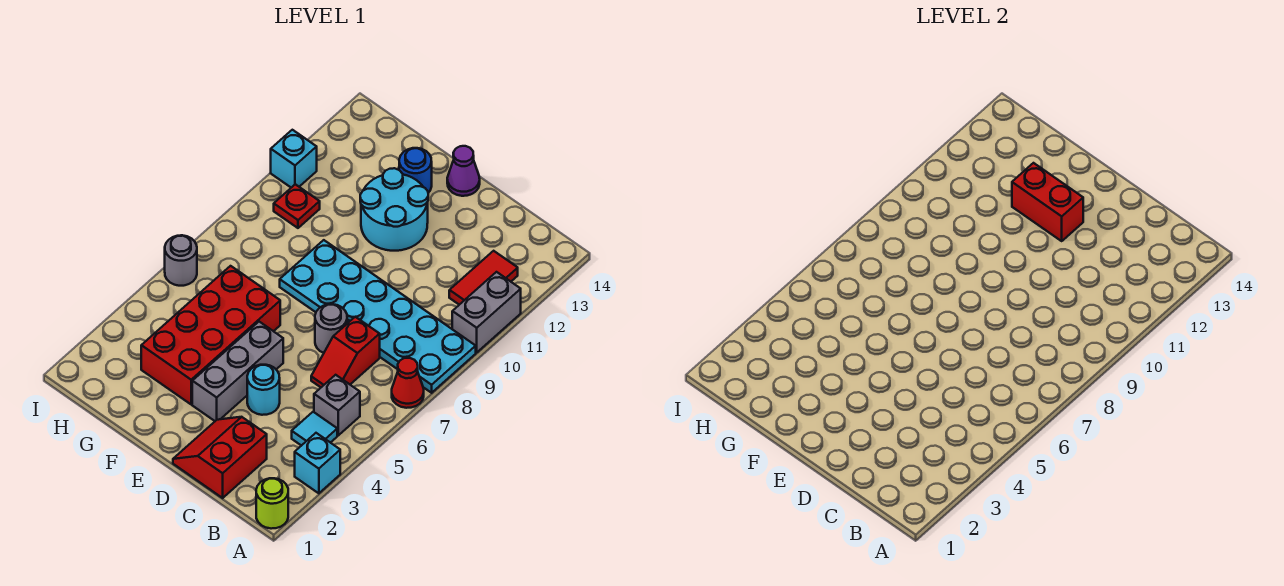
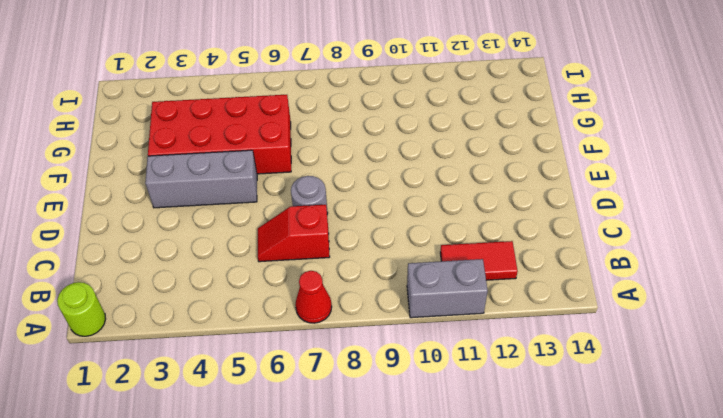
none -> cyan 1x1 brick [295,433,340,493]
none -> cyan 2x6 plate [280,240,476,393]
none -> cyan 1x1 tile [292,412,337,446]

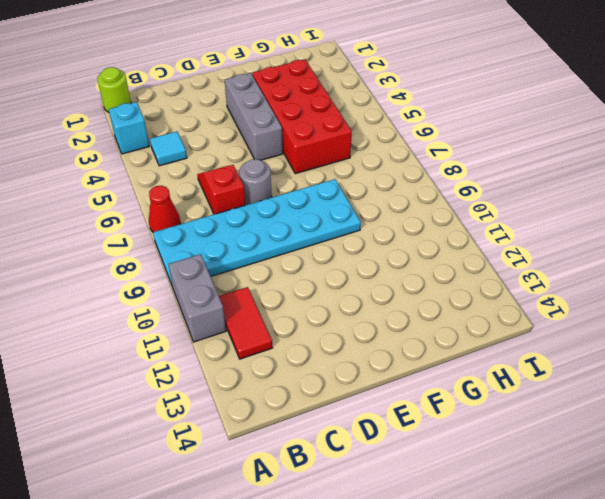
none -> grey 1x1 brick [314,375,360,435]
none -> red 2x2 slope [173,417,267,498]
none -> cyan 1x1 round brick [247,365,280,415]

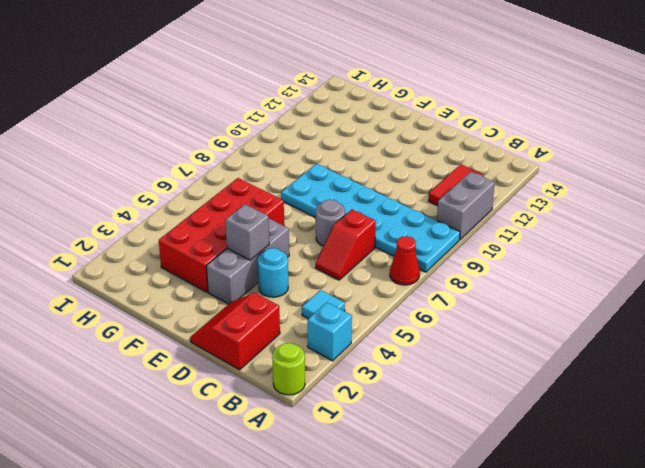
grey 1x1 brick [225,204,269,260] -> grey 1x1 brick moved to [314,375,360,435]
none -> cyan 2x2 round brick [360,168,428,251]
none -> purple 1x1 cone [447,146,480,196]
none -> blue 1x1 round brick [399,148,432,193]

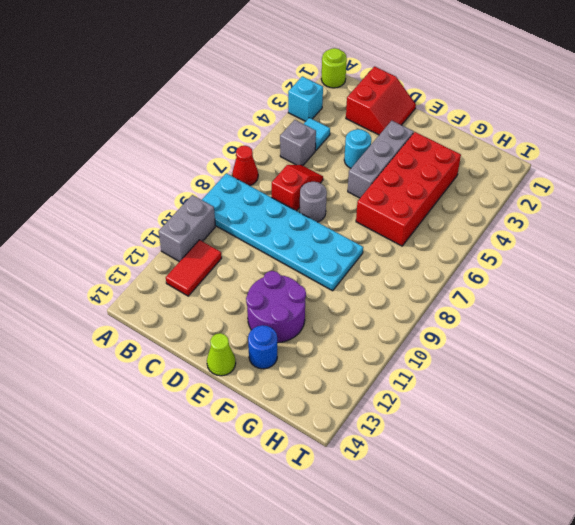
purple 2x2 round brick [246,271,306,343] -> cyan 2x2 round brick [360,168,428,251]
lime 1x1 cone [207,333,236,376] -> purple 1x1 cone [447,146,480,196]
none -> red 1x1 plate [274,184,320,228]
none -> grey 1x1 round brick [165,235,197,286]
none -> cyan 1x1 brick [271,130,317,188]

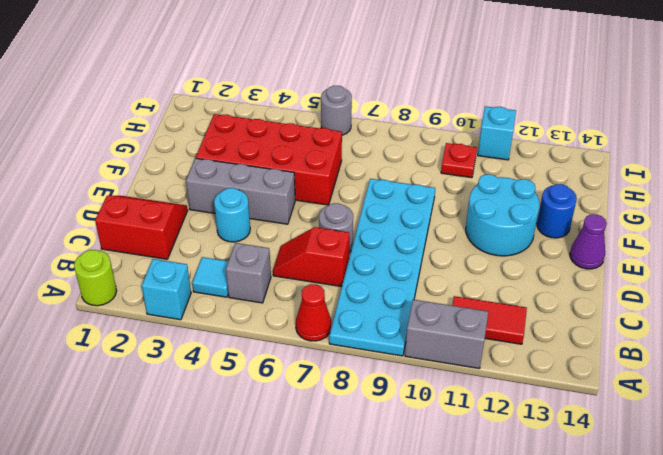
none -> red 1x2 brick [1012,163,1083,241]

